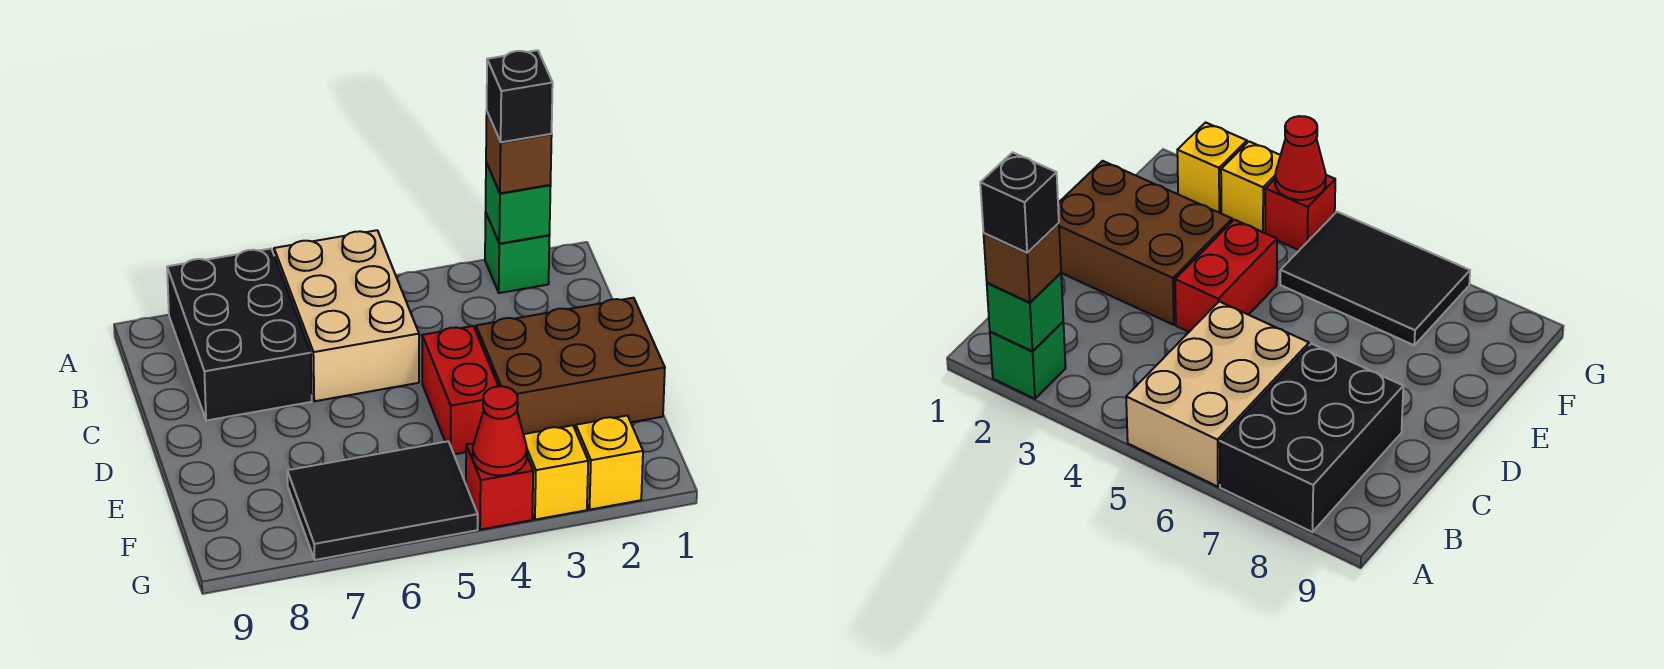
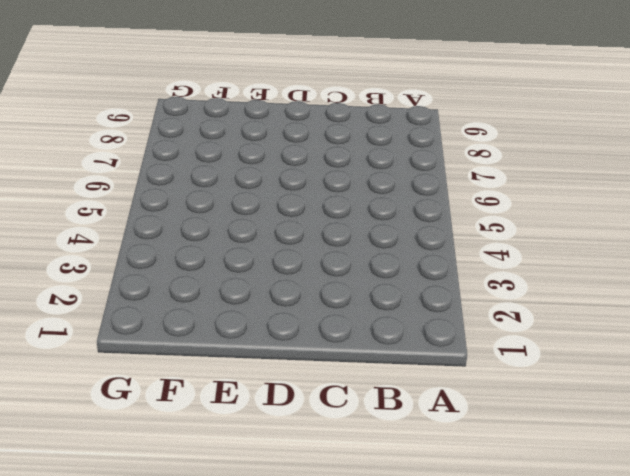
none -> green 1x1 brick [485,212,549,293]
none -> tan 2x3 brick [274,230,419,401]
none -> black 2x3 brick [167,249,312,421]

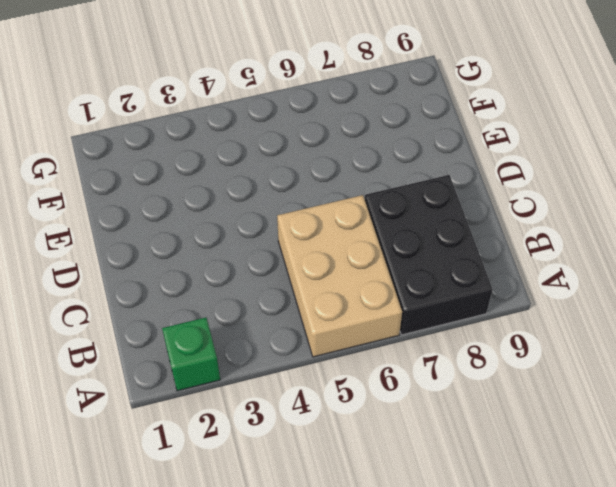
none -> brown 2x3 brick [476,298,665,434]
none -> red 1x2 brick [422,326,498,454]
none -> black 2x3 tile [287,441,478,560]

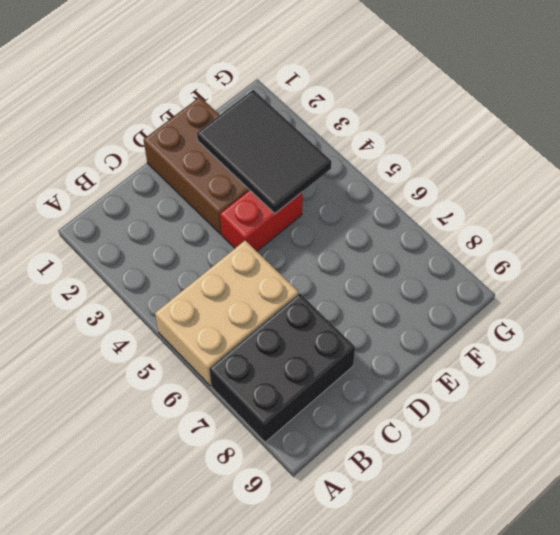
black 2x3 tile [197,90,331,214] -> black 2x3 tile moved to [287,441,478,560]
none -> green 1x1 brick [485,212,549,293]
none -> yellow 1x1 brick [576,416,643,510]
none -> yellow 1x1 brick [523,425,588,520]

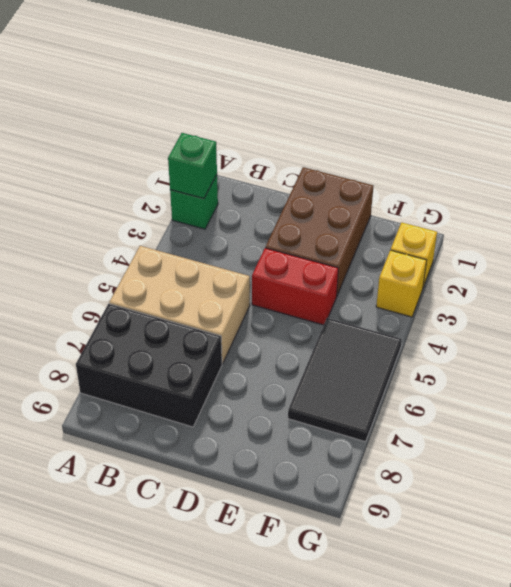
none -> red 1x1 brick [466,443,533,530]
none -> red 1x1 cone [473,386,527,476]
none -> brown 1x1 brick [486,112,552,193]

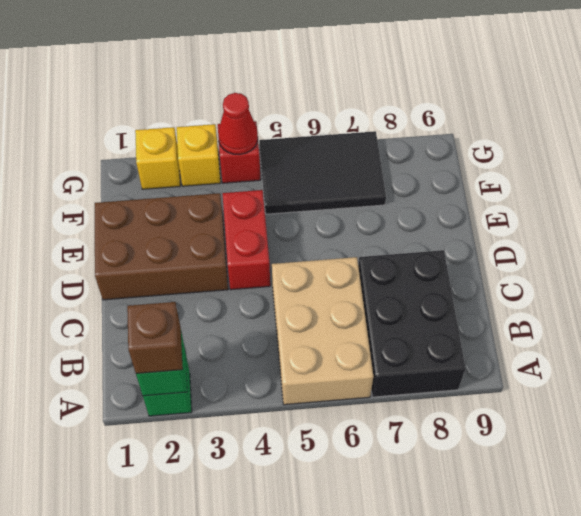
none -> black 1x1 brick [487,50,553,142]

